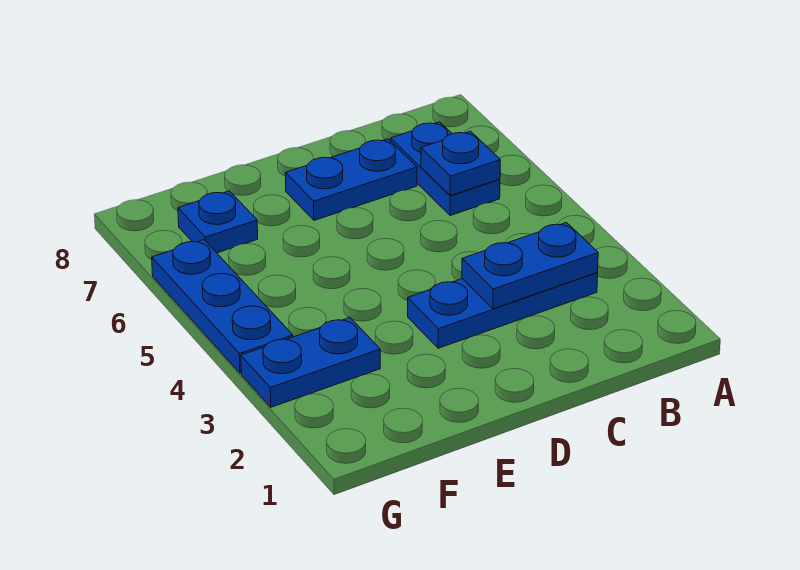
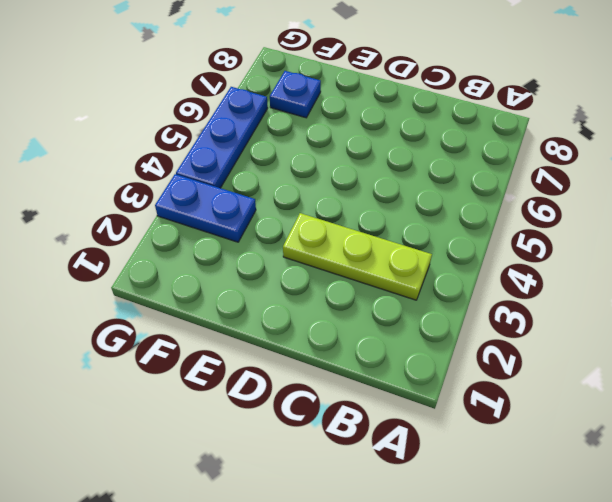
lime 1x3 plate [283,213,432,300] -> blue 1x3 plate [408,273,598,348]
none -> blue 1x2 plate [391,122,500,216]
none -> blue 1x2 plate [285,139,417,220]

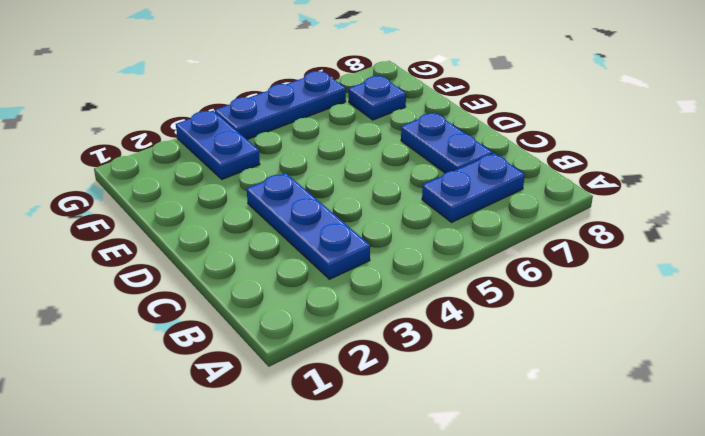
none -> blue 1x2 plate [462,223,598,309]
none -> blue 1x1 plate [421,131,500,196]

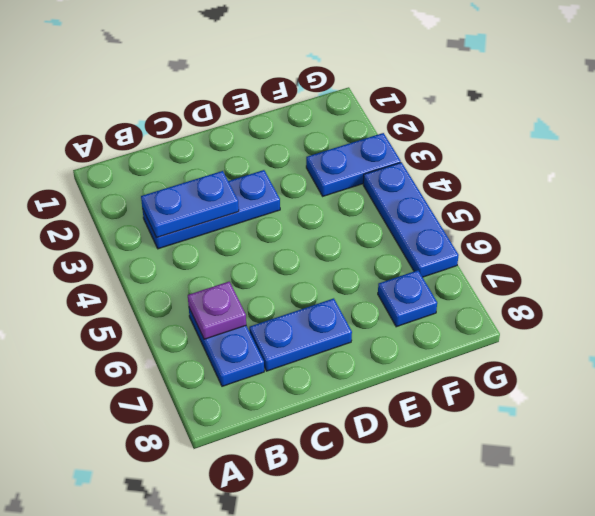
purple 1x1 plate [188,282,246,339] -> blue 1x1 plate [421,131,500,196]

